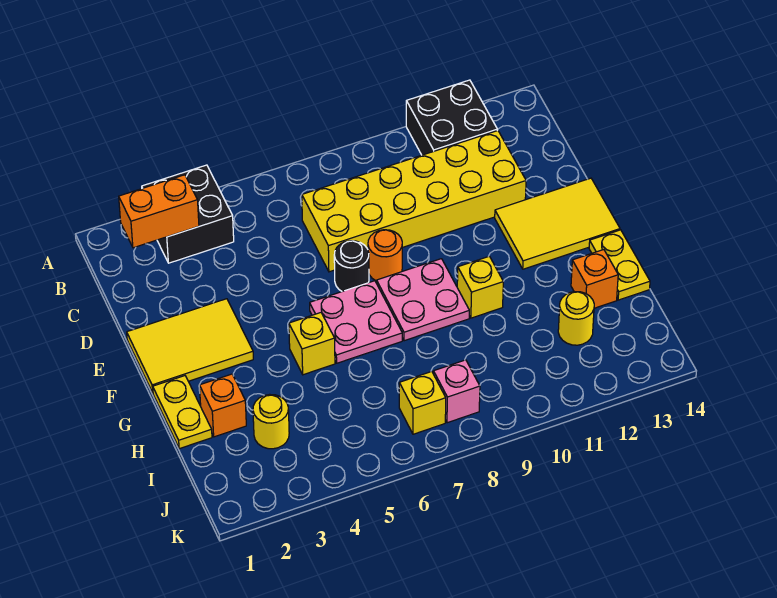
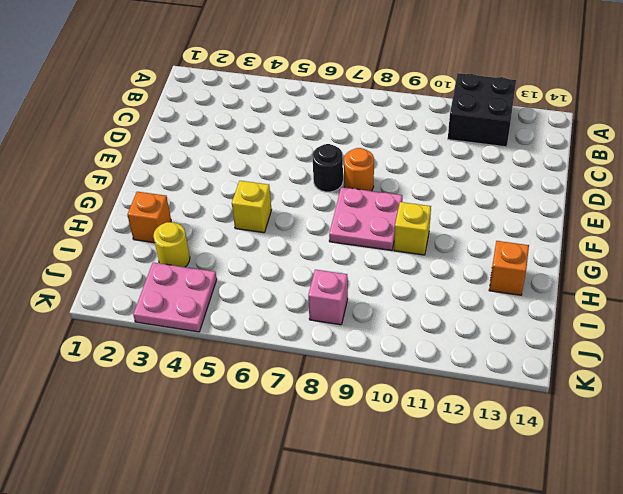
pink 2x2 plate [133,263,217,332] -> pink 2x2 plate moved to [310,281,402,363]
none -> black 2x2 brick [142,165,234,263]
none -> yellow 2x6 brick [302,130,526,272]
none -> yellow 2x3 tile [127,299,253,393]

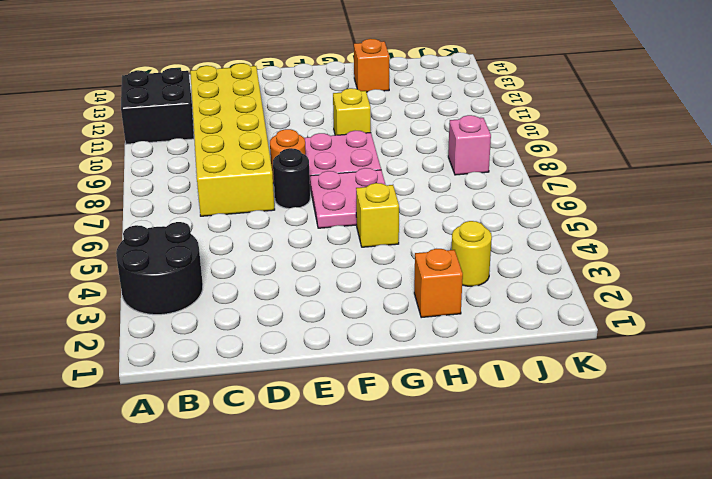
black 2x2 round brick [116,222,203,315] -> black 2x2 brick [142,165,234,263]
none -> yellow 2x3 tile [127,299,253,393]
none -> yellow 2x3 tile [495,178,620,269]
none -> yellow 1x2 plate [153,376,212,449]

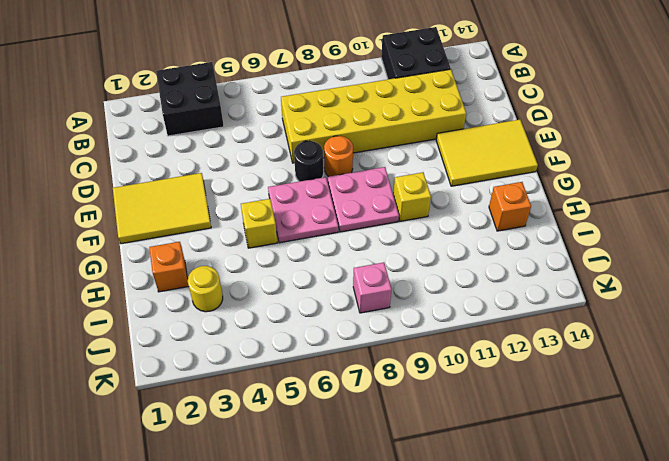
none -> yellow 1x2 plate [153,376,212,449]
none -> yellow 1x2 plate [589,230,650,300]
none -> yellow 1x1 round brick [558,292,594,345]

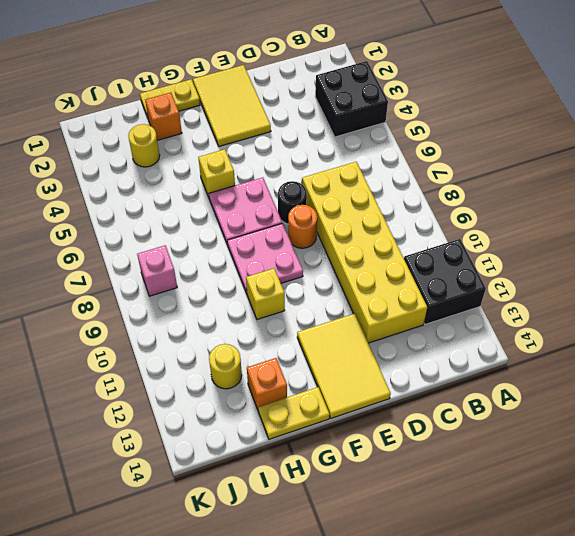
none -> yellow 1x1 brick [399,371,446,434]
none -> orange 1x2 brick [119,175,199,248]

